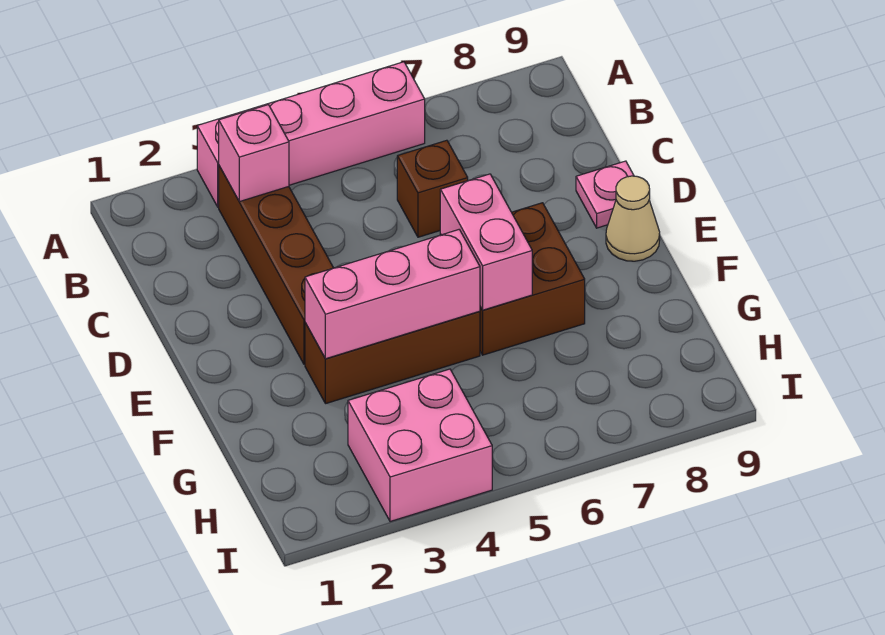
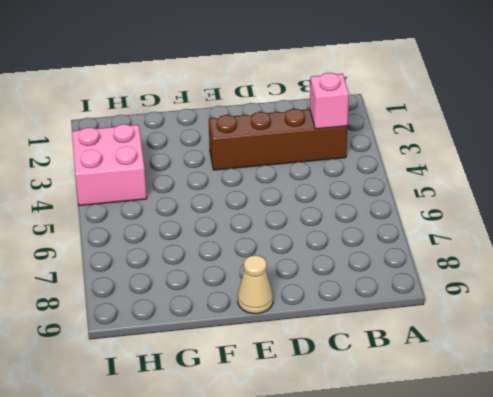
none -> pink 1x4 brick [197,62,425,207]
none -> brown 1x1 brick [397,140,468,237]

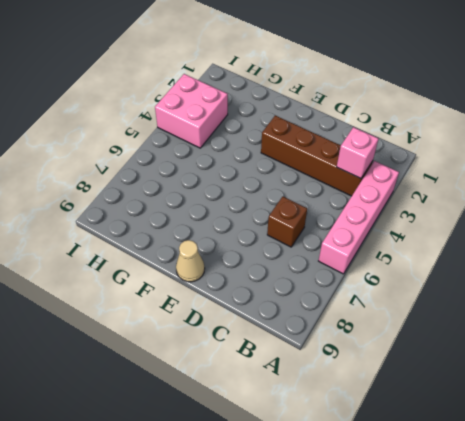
none -> pink 1x1 plate [576,161,634,228]
none -> brown 2x2 brick [440,203,585,355]

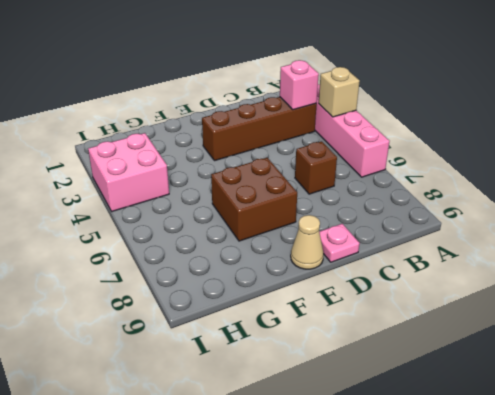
tan 1x1 brick [319,67,360,117] -> none
none -> brown 1x3 brick [305,311,480,404]
none -> pink 1x2 brick [440,174,532,310]

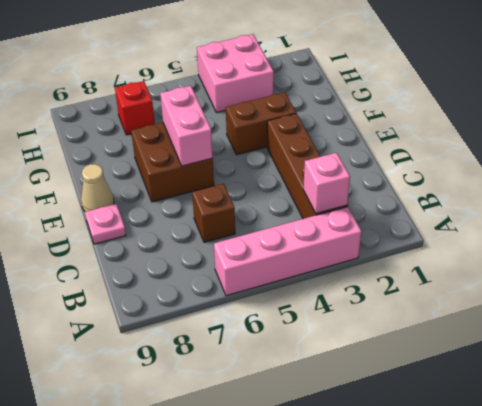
brown 1x2 brick [226,92,296,155] -> brown 1x3 brick [305,311,480,404]
red 1x1 brick [115,81,155,135] -> none
none -> pink 1x3 brick [305,230,480,359]

